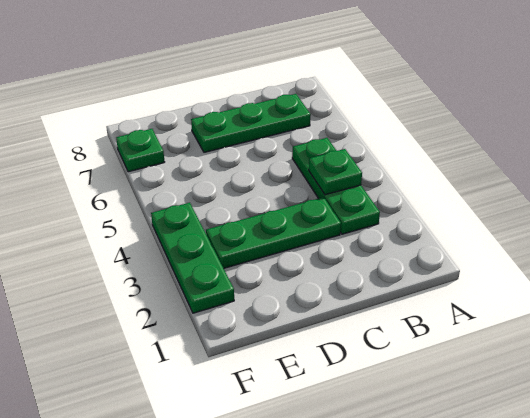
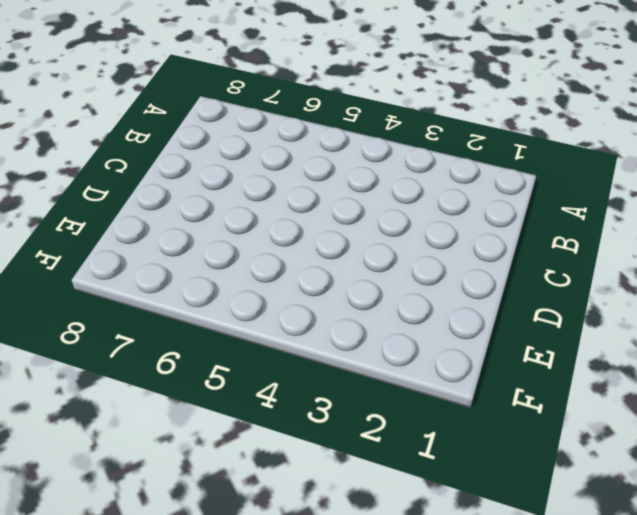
none -> green 1x3 plate [292,138,380,234]
none -> green 1x3 plate [191,94,311,152]

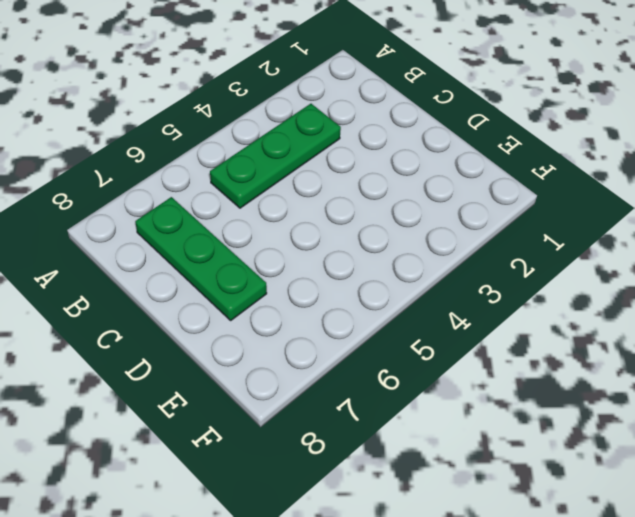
none -> green 1x3 plate [206,197,341,268]
none -> green 1x3 plate [151,203,234,313]

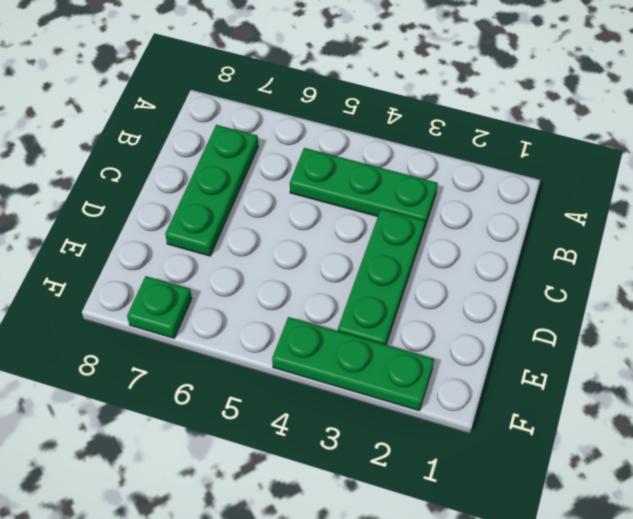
none -> green 1x1 plate [309,149,362,195]

